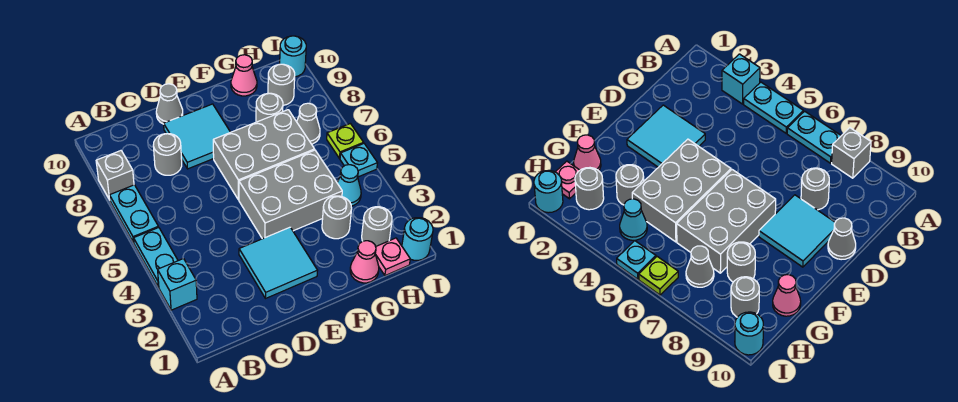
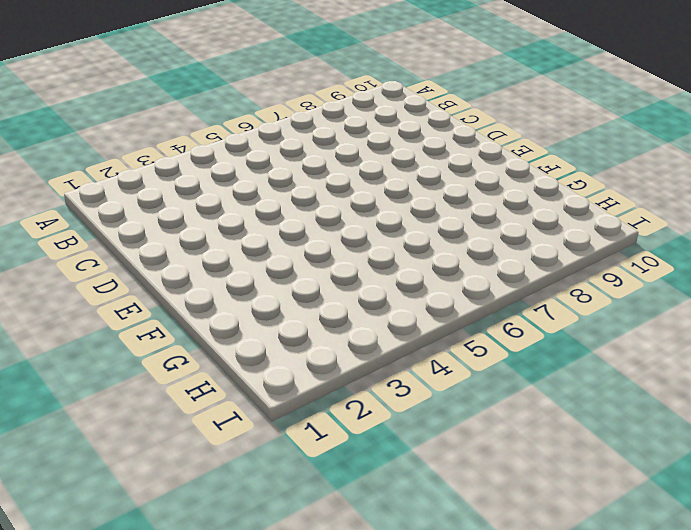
none -> cyan 1x1 brick [158,259,197,310]
none -> cyan 1x2 plate [134,227,178,287]
none -> cyan 1x2 plate [110,185,158,243]

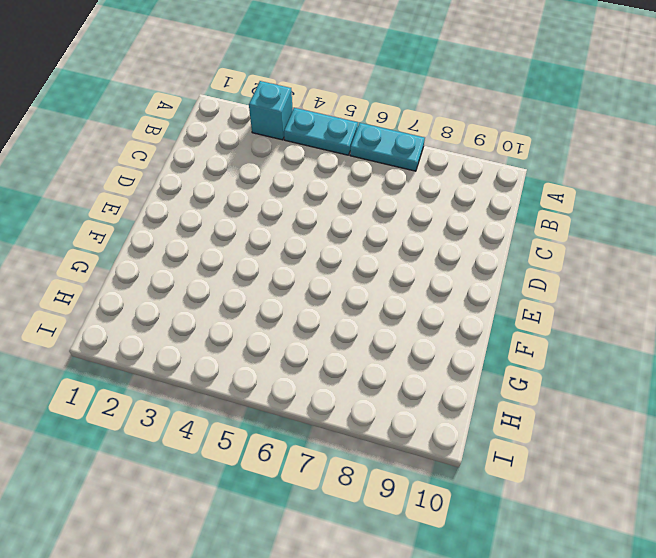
none -> grey 1x1 brick [96,151,134,200]
none -> grey 1x1 round brick [153,134,182,175]
none -> cyan 2x2 tile [239,227,318,299]

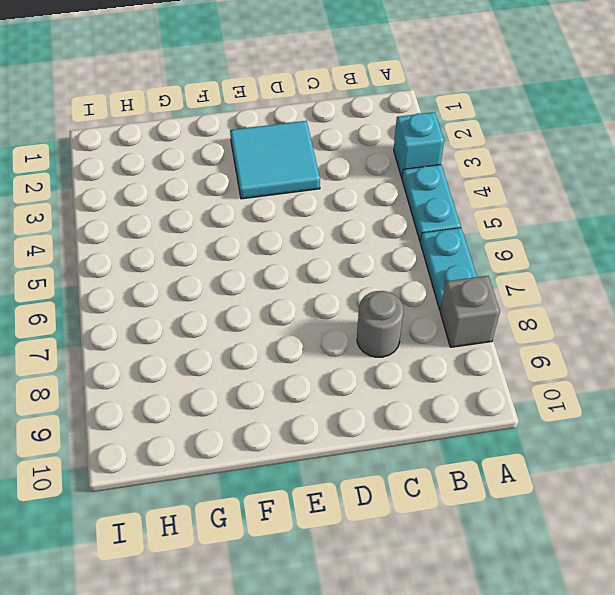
none -> cyan 2x2 tile [164,104,230,169]
none -> grey 1x1 cone [156,84,183,124]
none -> grey 2x3 brick [239,150,342,239]

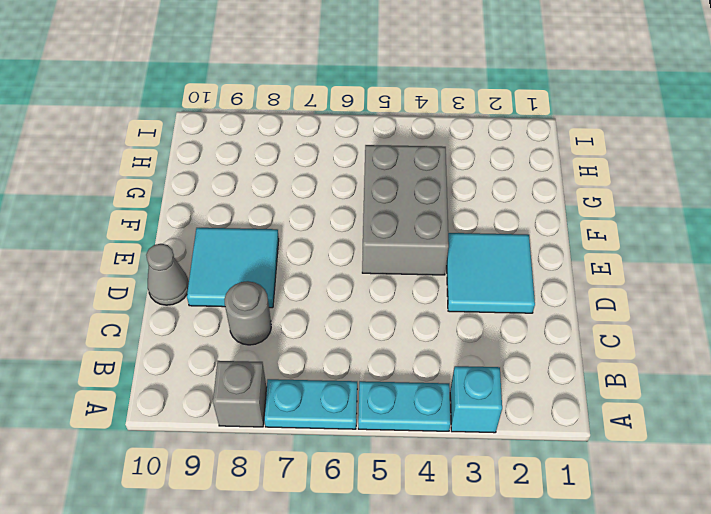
none -> grey 2x3 brick [213,110,315,200]
none -> pink 1x1 cone [350,241,379,283]
none -> grey 1x1 round brick [322,196,352,239]

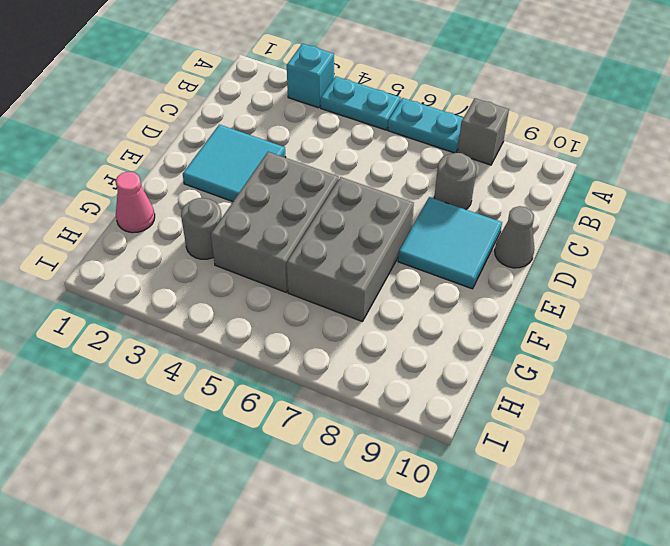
none -> grey 1x1 round brick [256,93,283,122]
none -> pink 1x1 cone [231,55,257,96]
none -> pink 1x1 plate [375,238,410,276]

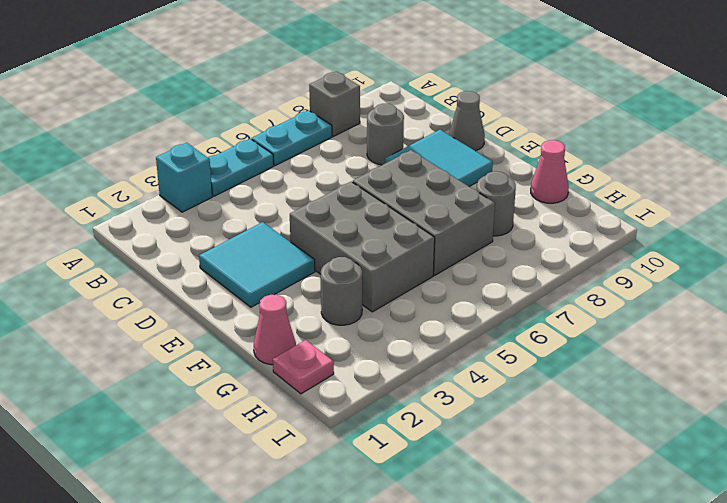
none -> grey 1x1 round brick [362,207,392,247]
none -> cyan 1x1 cone [337,165,361,206]
none -> grey 1x1 cone [297,103,320,144]

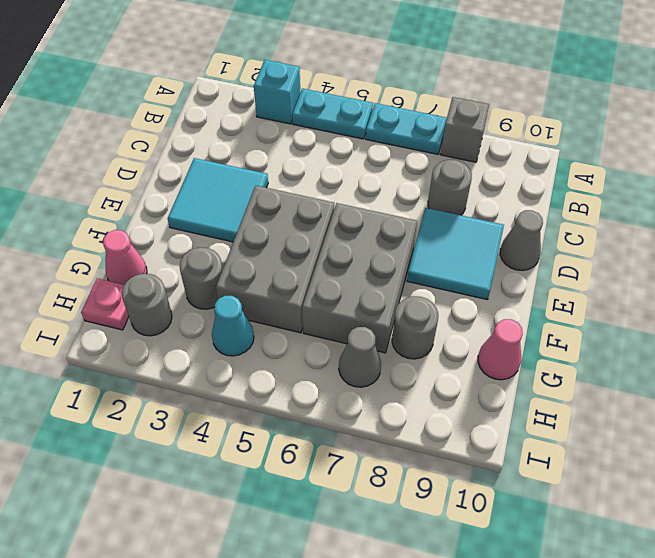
none -> grey 1x1 round brick [268,64,295,105]
none -> cyan 1x1 round brick [402,218,433,260]
none -> cyan 1x1 plate [340,143,377,177]

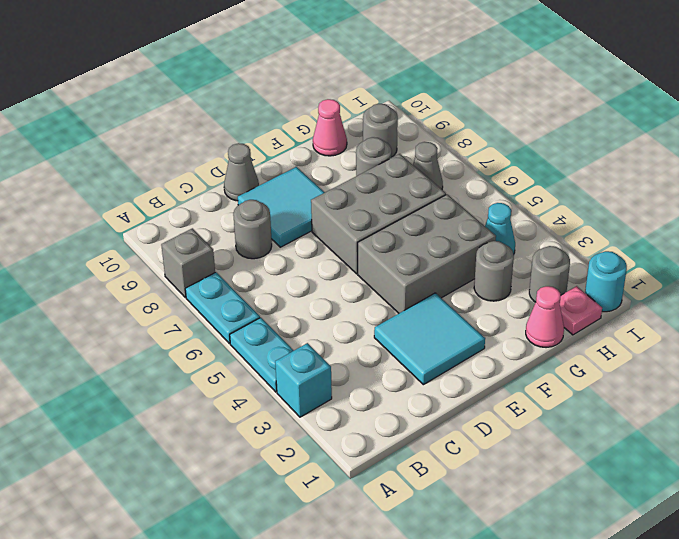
none -> cyan 1x1 plate [340,143,377,177]
none -> lime 1x1 plate [327,124,363,158]
none -> cyan 1x1 round brick [280,36,306,77]

